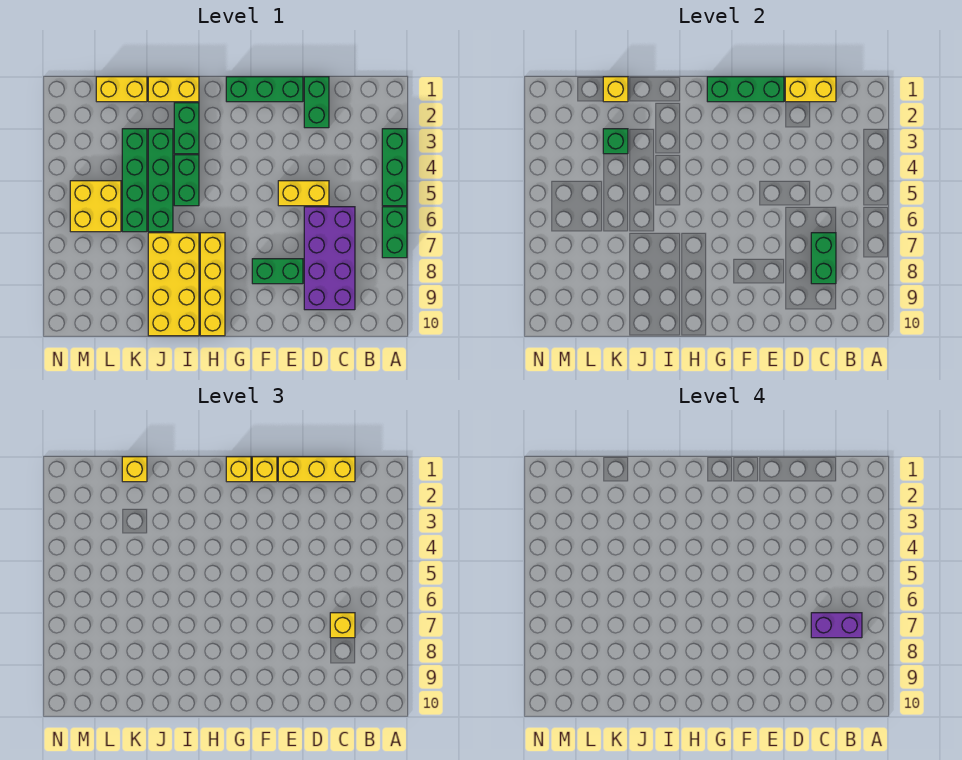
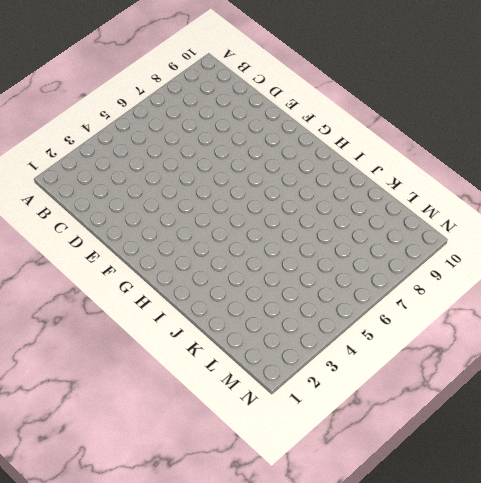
none -> green 1x3 brick [382,129,407,206]
none -> green 1x2 brick [382,207,407,258]
none -> purple 2x4 brick [304,207,355,310]

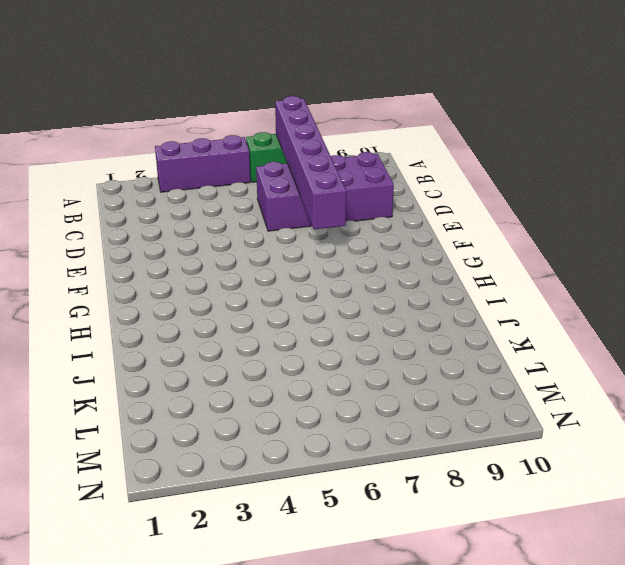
purple 1x3 brick [155,135,250,192] -> green 1x3 brick [382,129,407,206]
purple 1x6 brick [275,96,346,229] -> green 1x2 brick [811,233,836,284]
none -> green 1x2 brick [304,77,329,128]
none -> yellow 1x2 brick [278,181,329,206]
none -> green 1x3 brick [226,77,303,102]

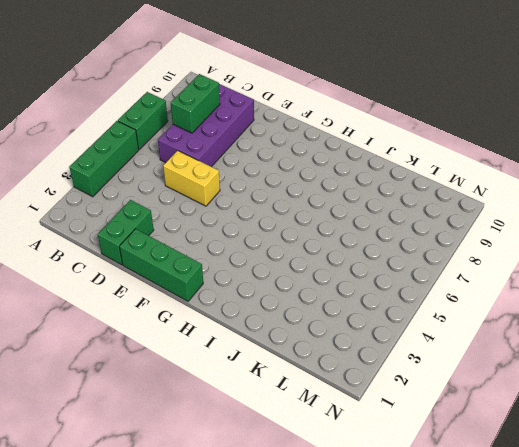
none -> green 1x2 brick [252,259,303,284]
none -> yellow 1x4 brick [200,233,225,336]
none -> yellow 1x2 brick [148,77,199,102]

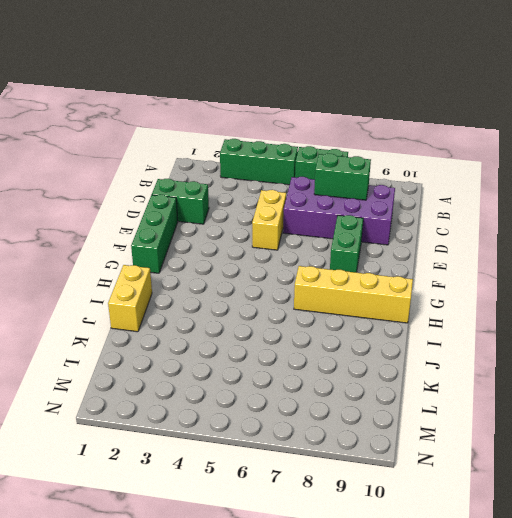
none -> green 1x2 brick [174,103,199,154]
none -> green 1x2 brick [174,155,199,206]
none -> yellow 2x4 brick [148,233,199,336]

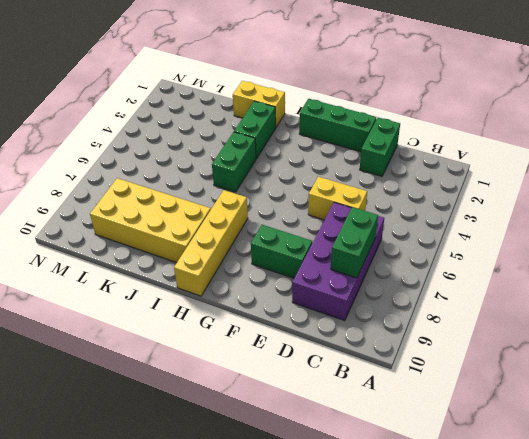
yellow 2x4 brick [90,178,211,263] -> yellow 2x4 brick turned to [148,233,199,336]
none -> green 1x3 brick [382,129,407,206]
none -> green 1x2 brick [382,207,407,258]
none -> green 1x4 brick [148,129,173,232]

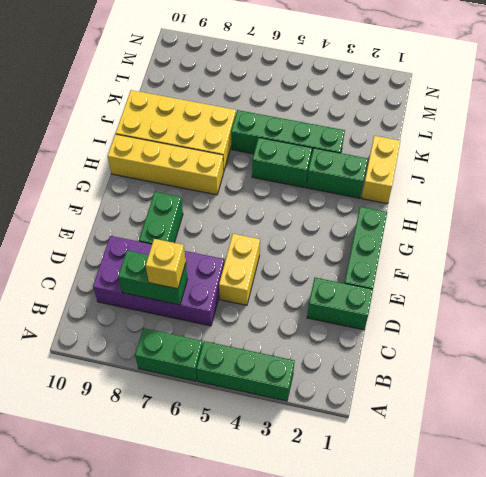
none -> yellow 1x2 brick [96,77,147,102]
none -> green 1x4 brick [122,129,147,232]
none -> yellow 2x2 brick [70,181,121,232]

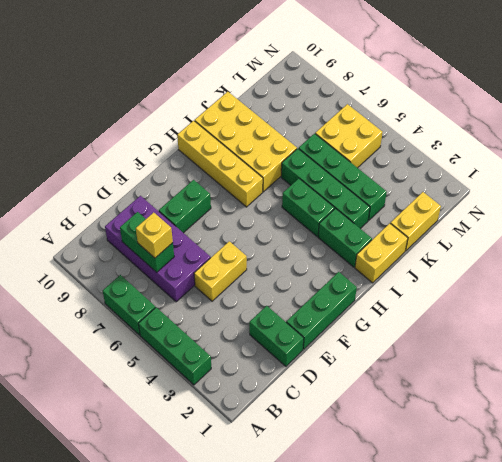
none -> yellow 1x2 brick [785,77,836,102]
none -> green 1x3 brick [707,77,784,102]
none -> yellow 1x1 brick [603,77,628,102]

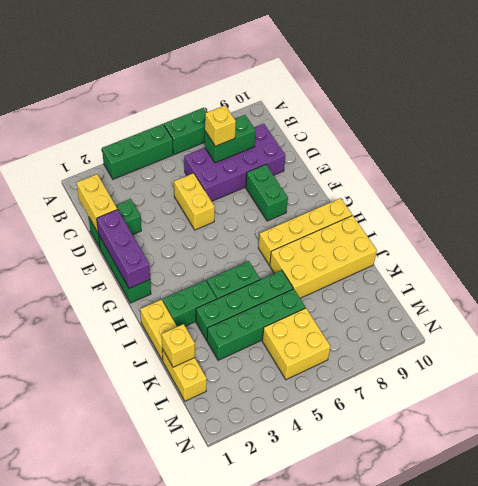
purple 1x3 brick [97,209,150,288] -> green 1x3 brick [707,77,784,102]
none -> green 1x1 brick [603,129,628,154]
none -> yellow 1x3 brick [278,457,355,482]
none -> yellow 1x1 brick [252,457,277,482]

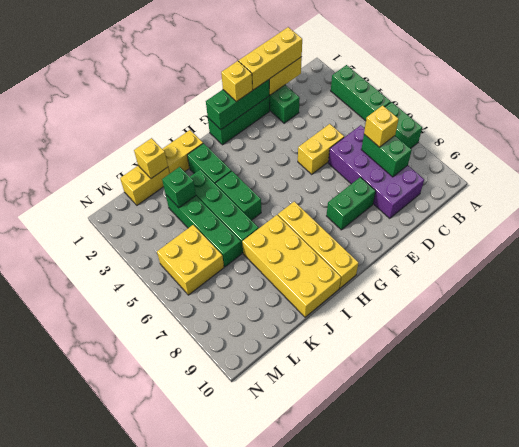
none -> yellow 1x1 brick [226,457,251,482]
none -> yellow 1x1 brick [122,457,147,482]
none -> purple 1x2 brick [811,613,862,638]

